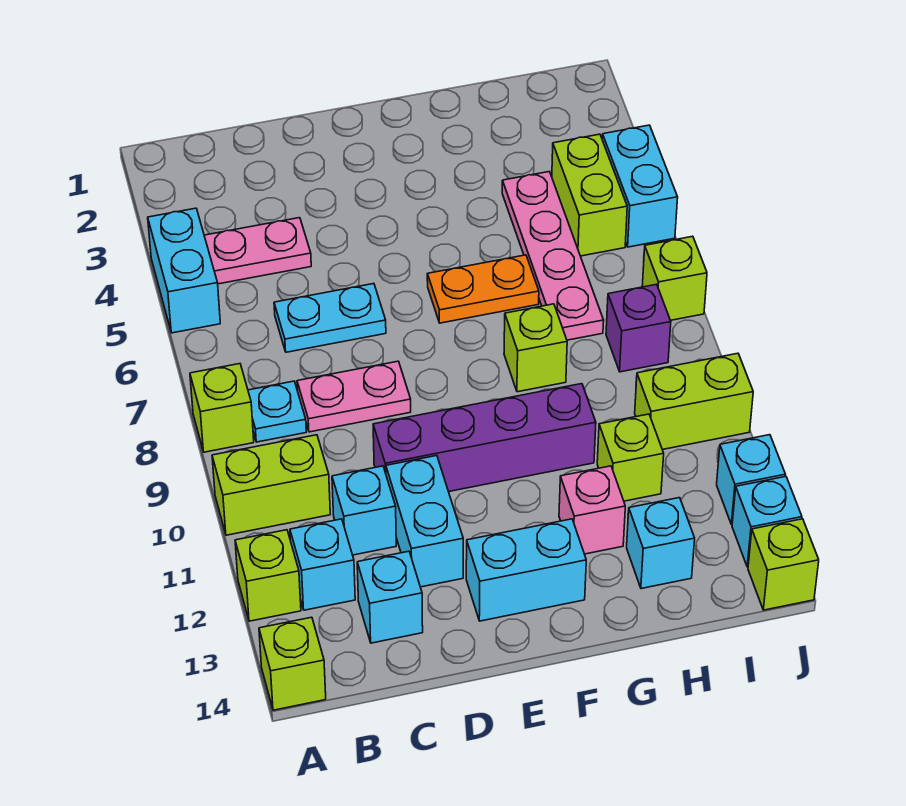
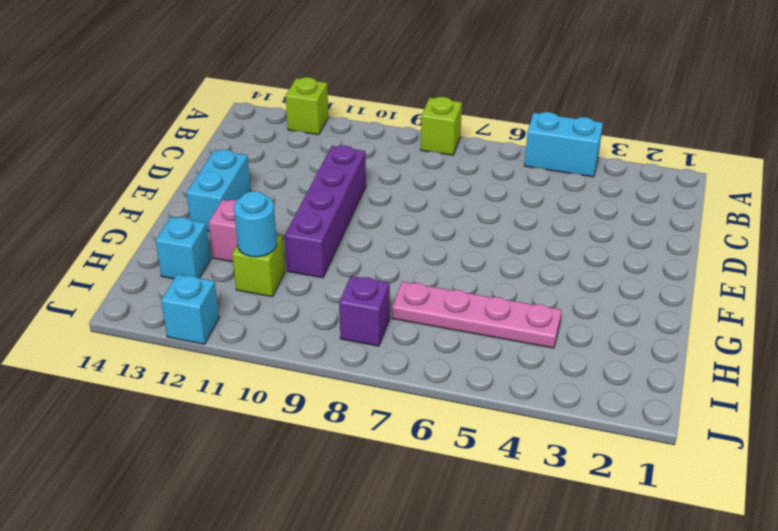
cyan 1x1 round brick [234,191,277,257] -> none
none -> lime 1x2 brick [212,435,330,535]
none -> lime 1x1 brick [259,617,326,710]
none -> pink 1x2 plate [204,218,311,284]

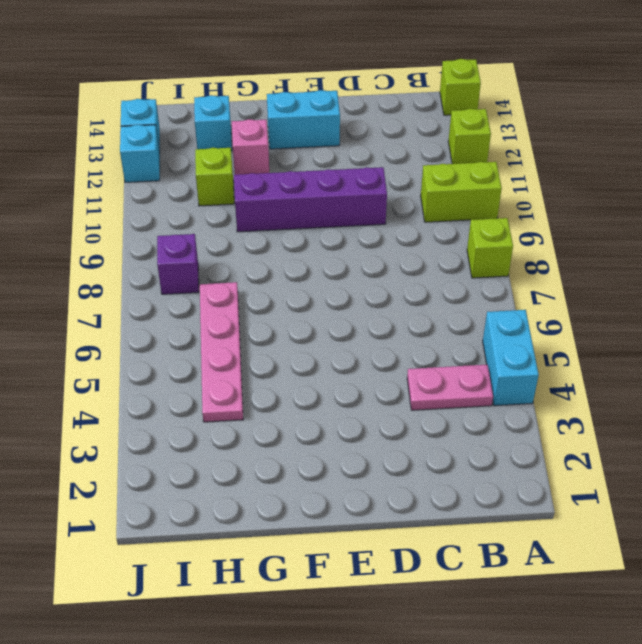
none -> cyan 1x1 plate [248,381,306,442]
none -> cyan 1x1 brick [290,519,355,610]
none -> cyan 1x2 plate [274,284,386,352]

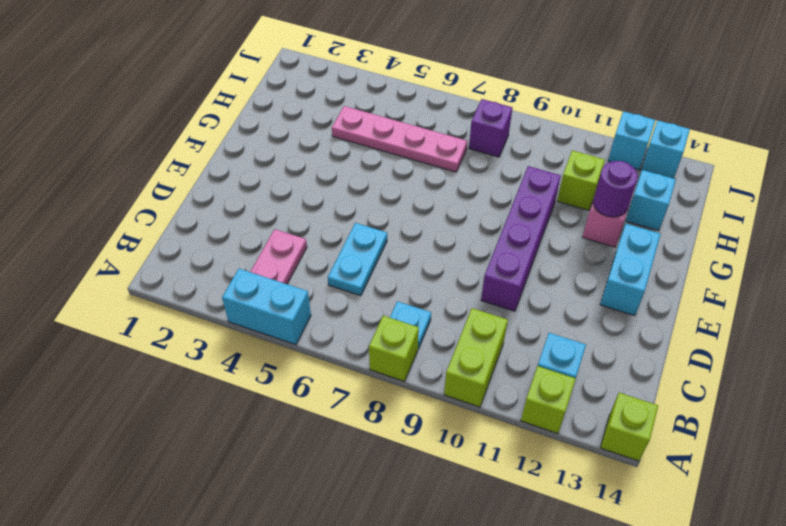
purple 1x1 round brick [593,161,638,217] -> none
none -> pink 1x2 plate [297,361,411,432]
none -> cyan 1x1 brick [332,466,396,555]
none -> cyan 1x1 brick [357,551,423,643]

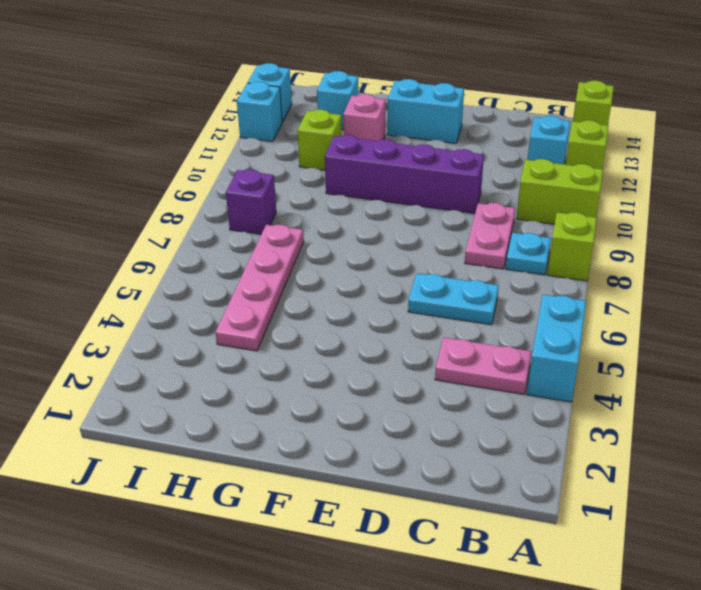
pink 1x2 plate [465,203,515,269] -> pink 1x2 plate turned to [297,361,411,432]
none -> cyan 1x1 brick [332,466,396,555]
none -> cyan 1x1 brick [357,551,423,643]
none -> cyan 1x2 brick [386,456,463,587]

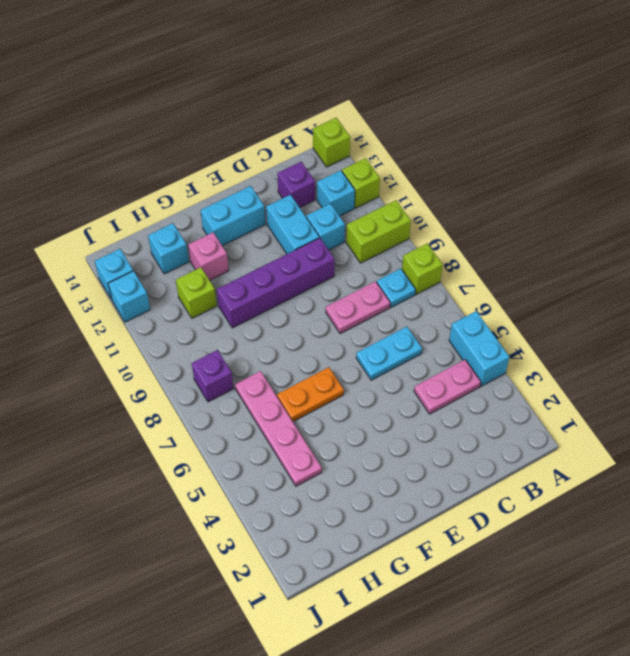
purple 1x1 brick [277,162,315,208] -> cyan 1x1 brick [357,551,423,643]
none -> lime 1x1 brick [504,304,567,392]
none -> lime 1x2 brick [552,134,627,256]
none -> lime 1x2 brick [635,353,753,450]

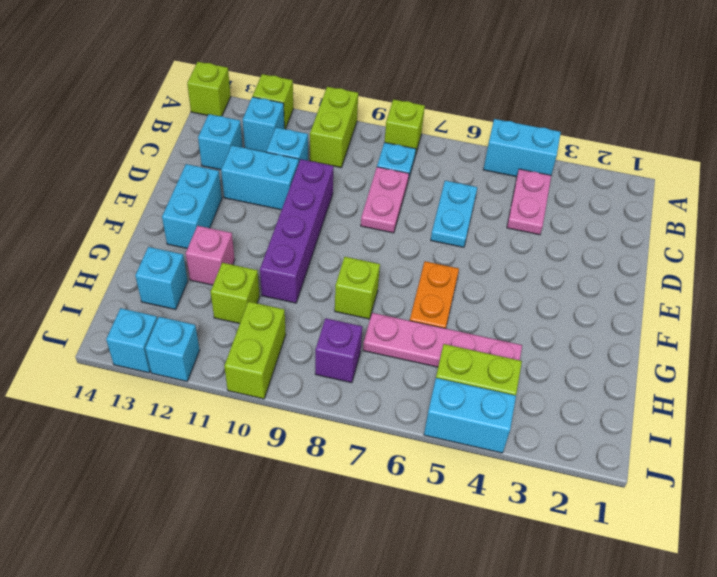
none -> lime 1x1 brick [642,236,707,320]
none -> lime 1x1 brick [748,519,819,610]

